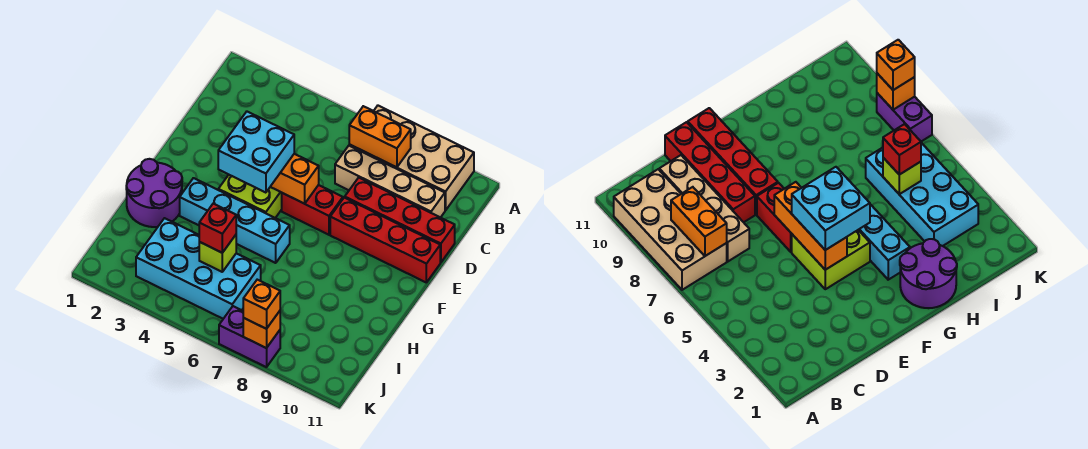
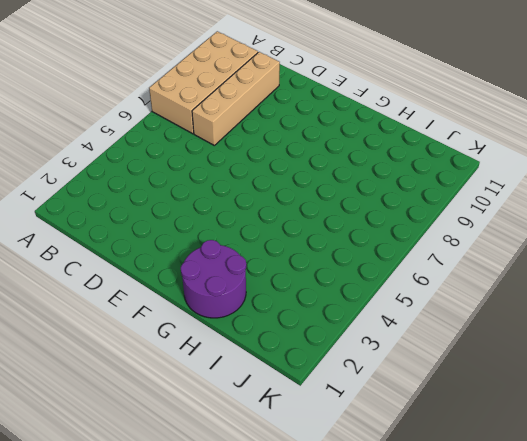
none -> red 1x4 brick [345,178,455,263]
none -> lime 2x2 brick [218,175,282,218]
none -> red 1x2 brick [282,185,343,235]

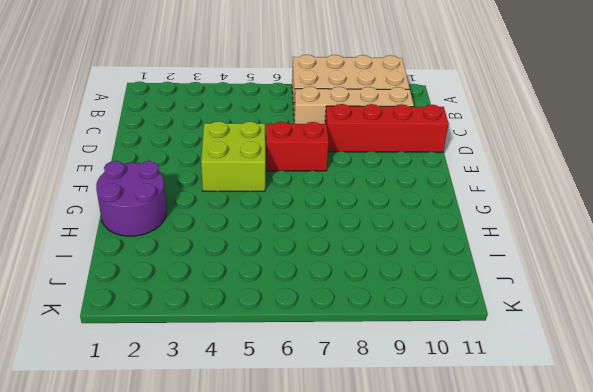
none -> red 1x4 brick [330,197,440,282]
none -> cyan 1x4 brick [180,178,290,263]
none -> cyan 2x4 brick [136,218,261,319]

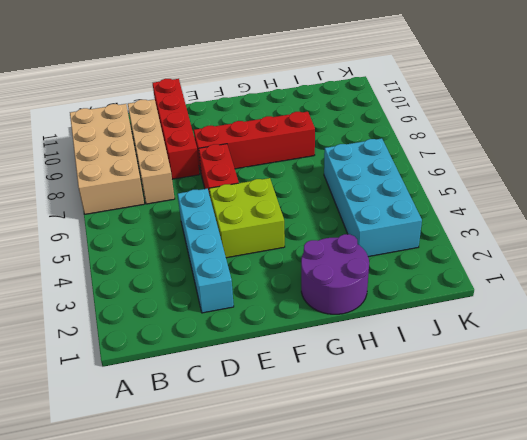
cyan 1x4 brick [178,189,234,313] -> cyan 1x4 brick moved to [180,178,290,263]
red 1x4 brick [194,112,315,172] -> red 1x4 brick turned to [330,197,440,282]
none -> purple 1x2 brick [219,306,280,367]
none -> orange 1x2 brick [349,106,411,167]
none -> orange 1x3 brick [270,154,319,204]

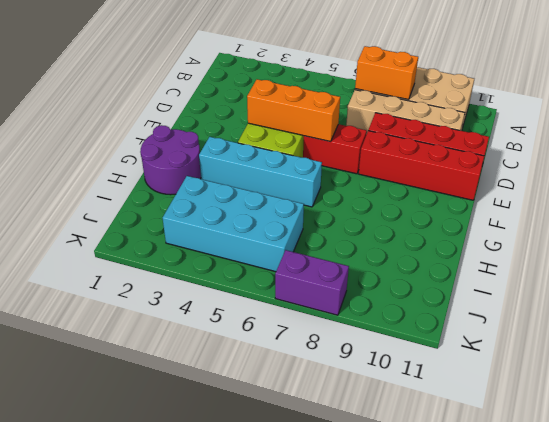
none -> lime 1x1 brick [199,235,236,272]
none -> orange 1x1 brick [243,311,280,348]
none -> cyan 2x2 brick [218,112,294,193]

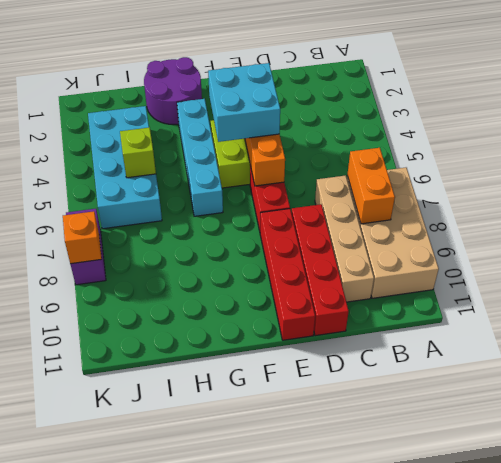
none -> red 1x1 brick [199,204,236,253]
none -> orange 1x1 brick [243,280,280,329]

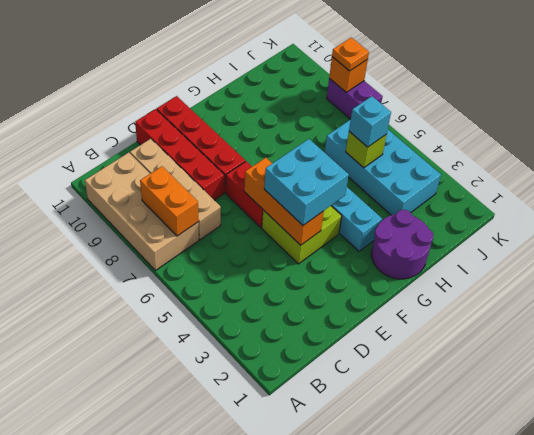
cyan 1x1 brick [349,96,391,147] -> red 1x1 brick [199,204,236,253]
orange 1x1 plate [332,37,369,71] -> orange 1x1 brick [243,280,280,329]

